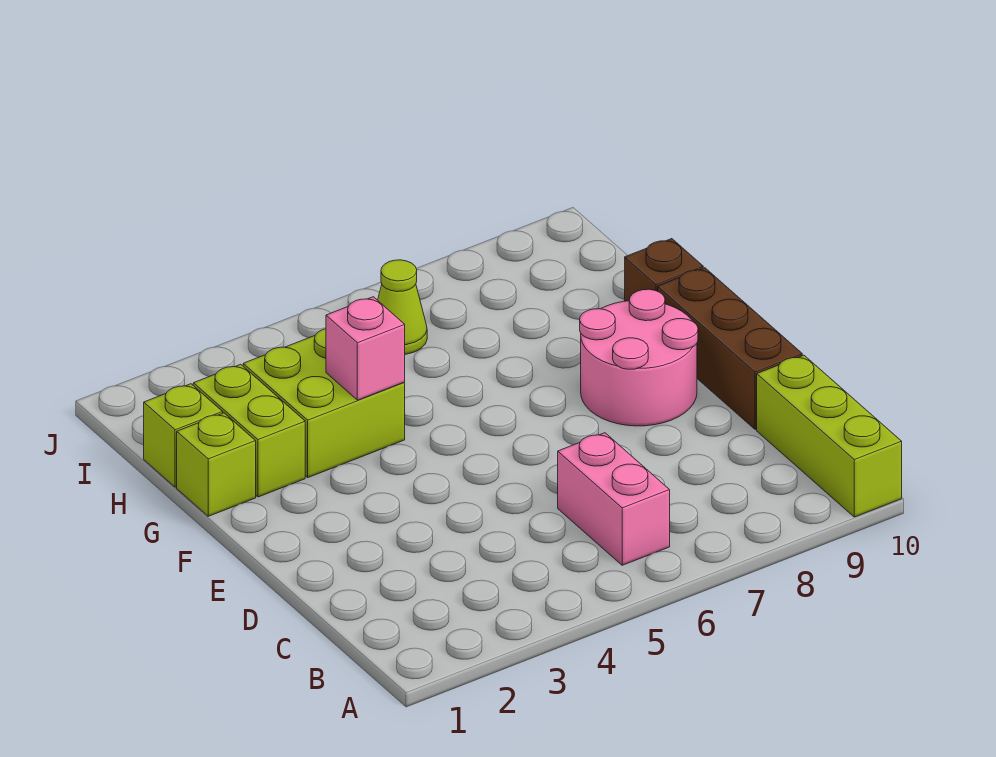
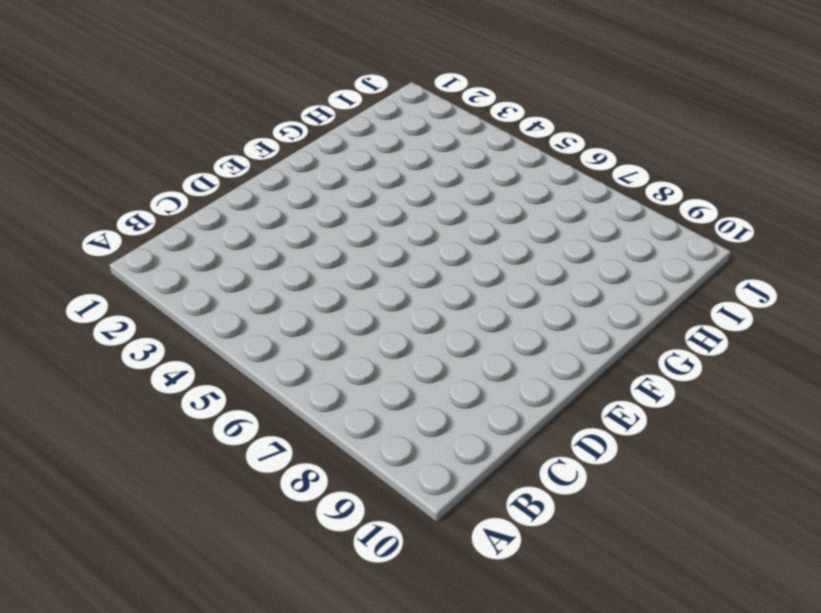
none -> lime 1x3 brick [757,355,902,517]
none -> pink 1x2 brick [558,433,670,565]

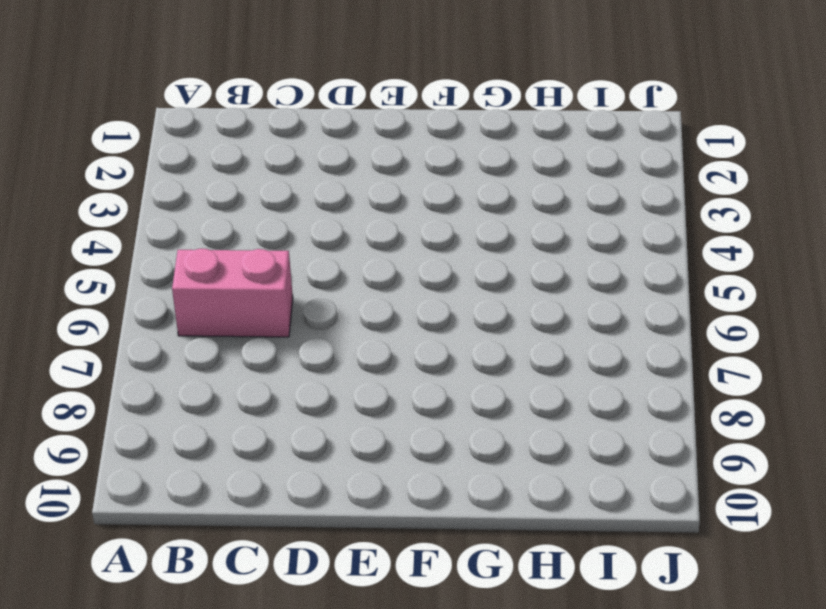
none -> lime 1x3 brick [757,355,902,517]
none -> brown 1x3 brick [658,268,802,430]

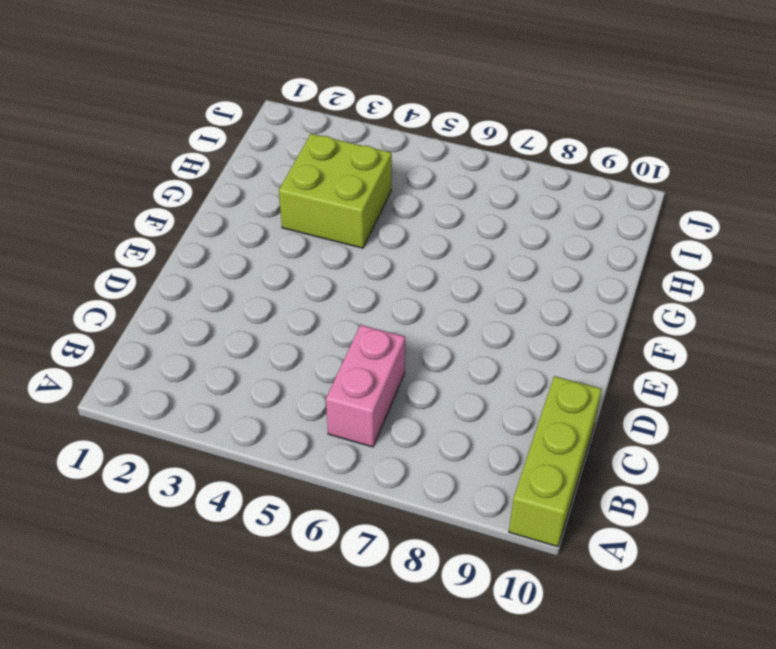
none -> brown 1x3 brick [658,268,802,430]
none -> pink 2x2 round brick [580,289,698,426]

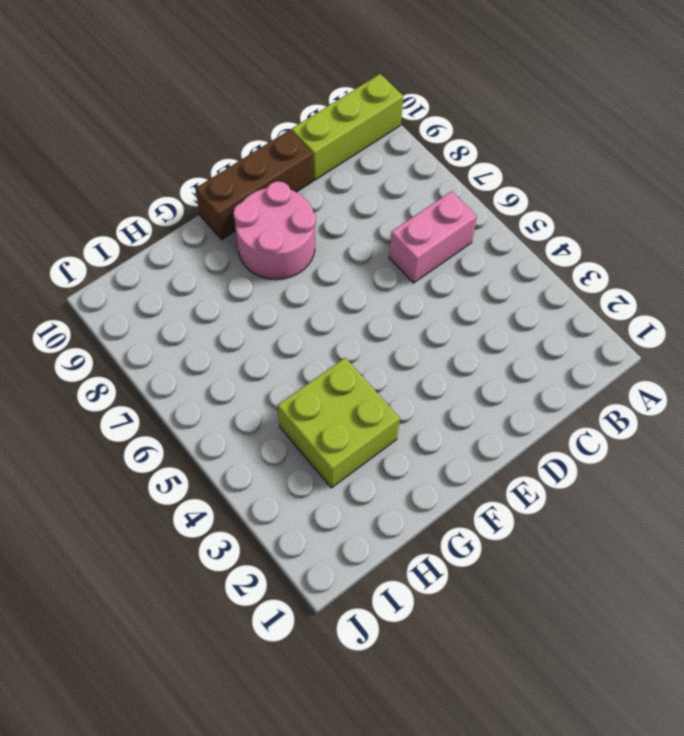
none -> lime 1x1 brick [177,413,256,516]
none -> lime 1x2 brick [193,364,305,497]

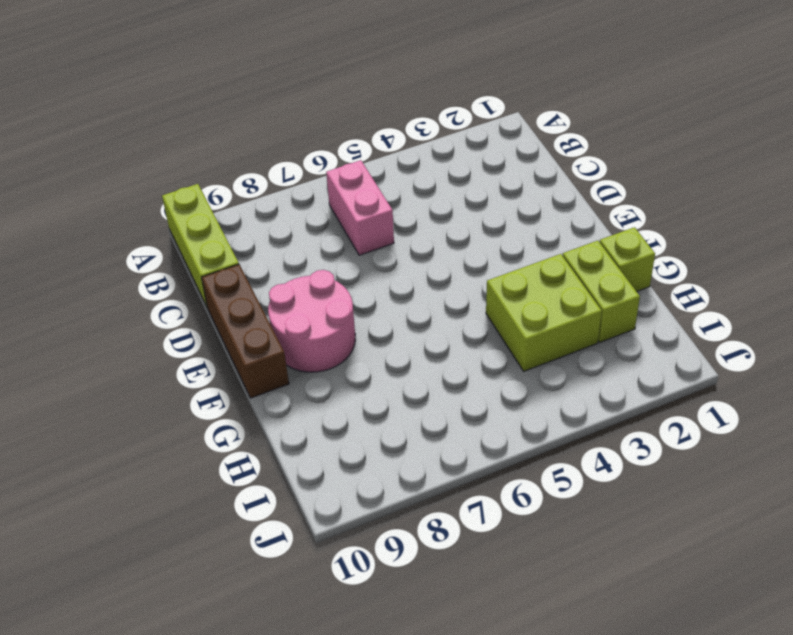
none -> brown 1x1 brick [625,239,703,301]
none -> lime 1x1 brick [144,384,223,487]

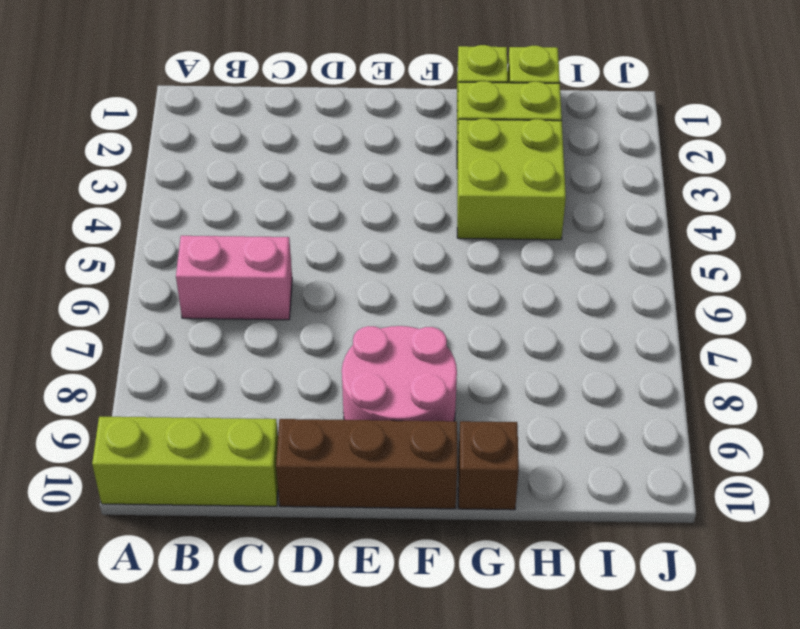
none -> lime 1x1 cone [378,260,427,354]
none -> pink 1x1 brick [326,297,405,400]

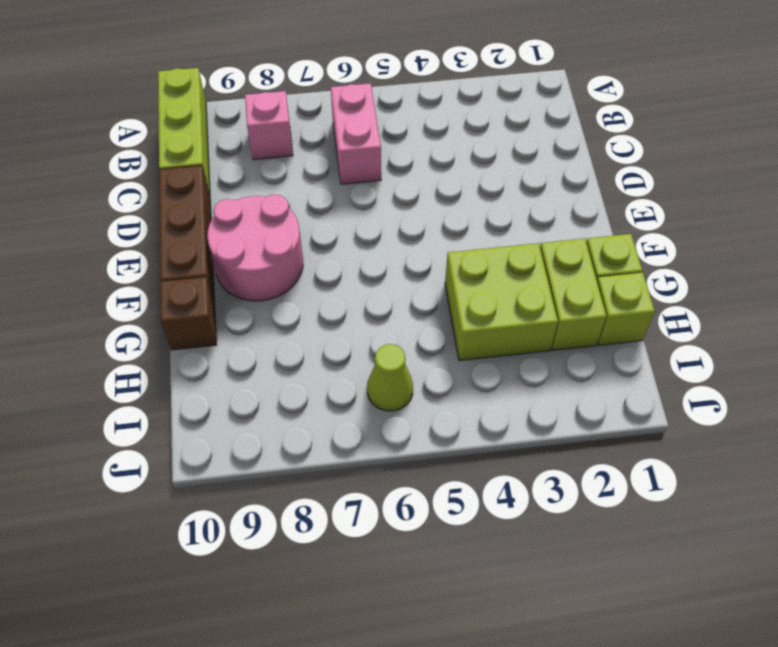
pink 1x1 brick [245,91,293,160] -> pink 1x1 brick moved to [326,297,405,400]

